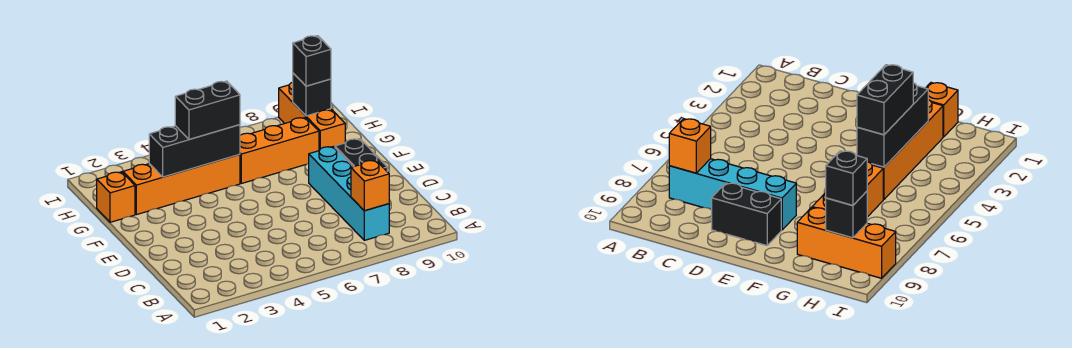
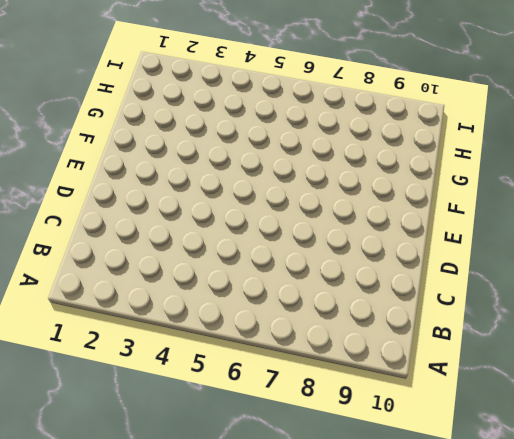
none -> cyan 1x4 brick [309,147,389,240]
none -> black 1x2 brick [335,139,387,171]

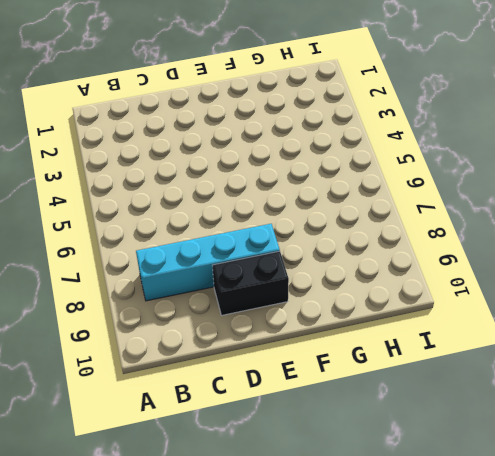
none -> orange 1x1 brick [97,172,135,222]
none -> orange 1x4 brick [123,154,240,215]

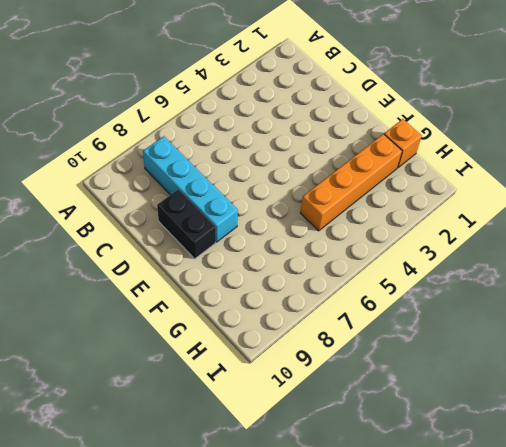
none -> orange 1x3 brick [240,117,319,183]
none -> orange 1x3 brick [279,82,345,151]

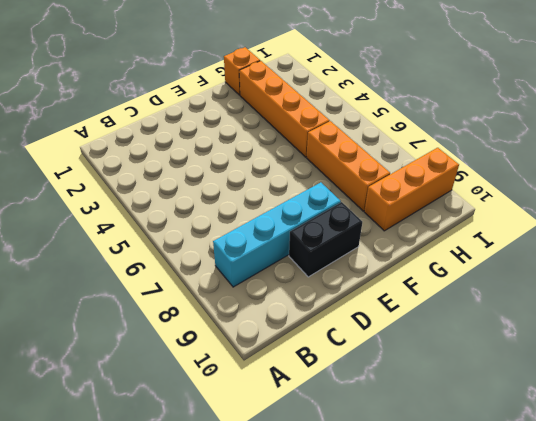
none -> orange 1x1 brick [351,160,389,211]
none -> black 1x3 brick [149,125,240,177]

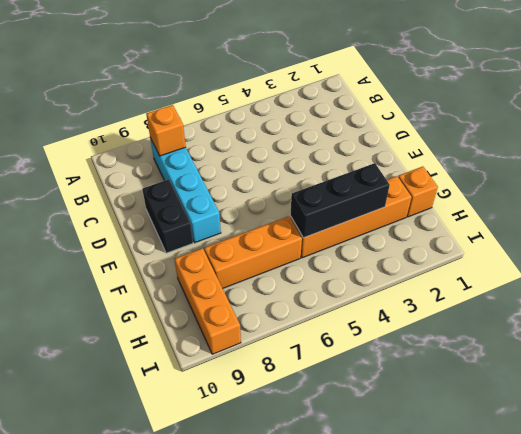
none -> black 1x1 brick [293,73,331,116]
none -> black 1x2 brick [175,81,240,139]

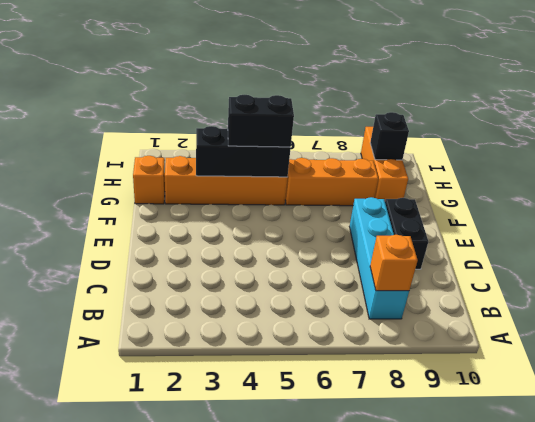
none -> black 1x1 brick [293,36,331,86]

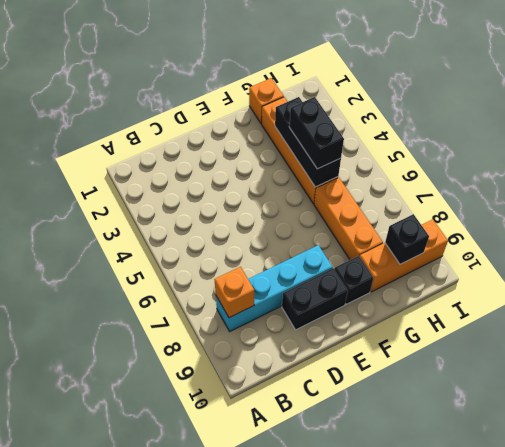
black 1x1 brick [334,256,373,304] -> black 1x1 brick moved to [293,36,331,86]

